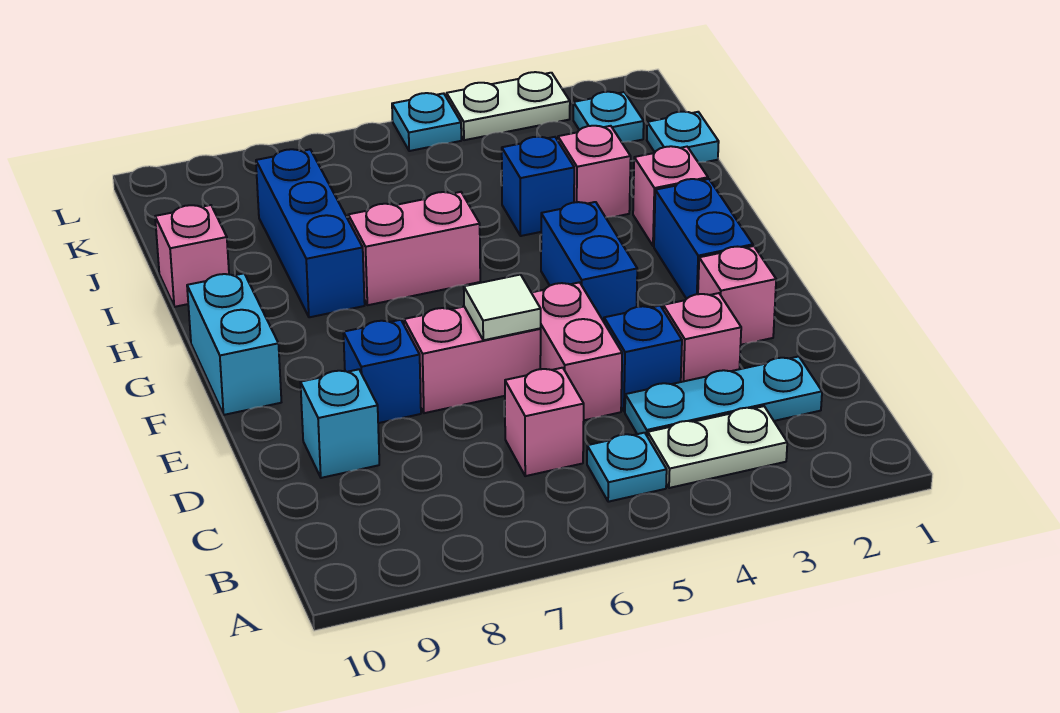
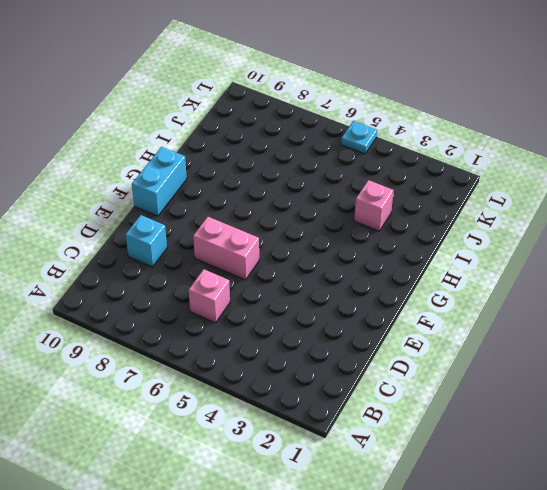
none -> white 1x2 plate [648,406,787,488]
none -> cyan 1x1 plate [587,433,667,502]
none -> cyan 1x3 plate [625,356,822,437]

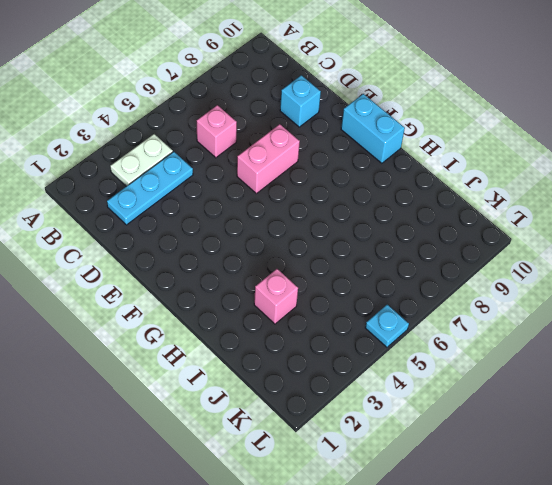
none -> cyan 1x1 plate [587,433,667,502]
none -> pink 1x1 brick [663,293,741,382]
none -> blue 1x1 brick [604,306,682,412]

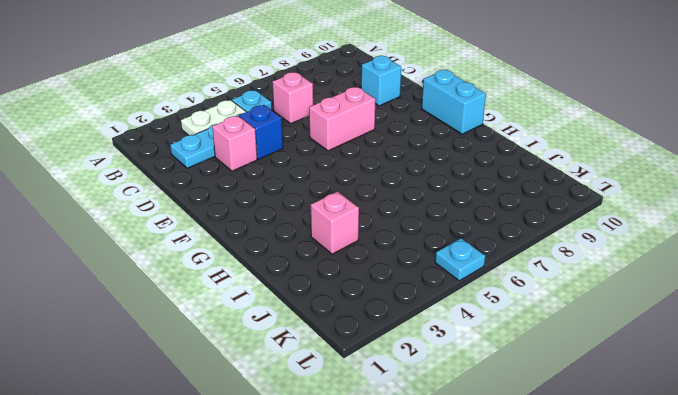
none -> pink 1x2 brick [531,282,622,420]
none -> pink 1x1 brick [698,246,776,345]
none -> blue 1x1 brick [343,320,421,423]

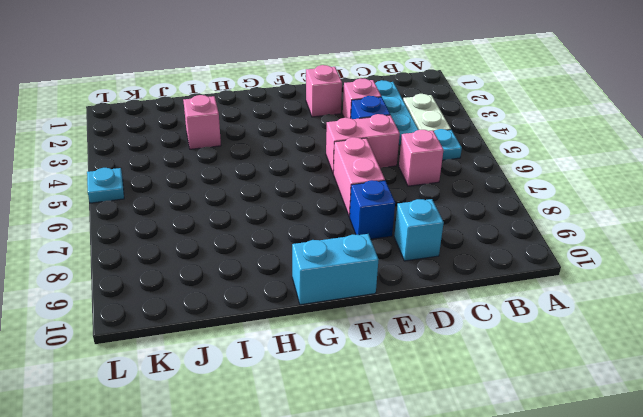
none -> blue 1x2 brick [654,179,753,299]
none -> blue 1x2 brick [541,202,637,322]
none -> pink 1x1 brick [633,146,708,246]

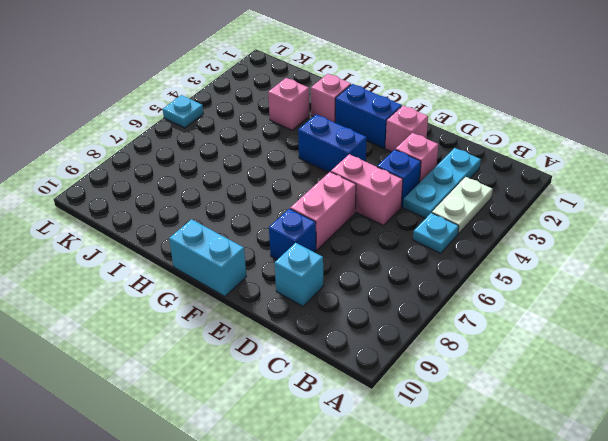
none -> pink 1x1 brick [505,368,584,476]
none -> pink 1x2 brick [348,192,480,305]
none -> blue 1x3 brick [256,149,365,317]

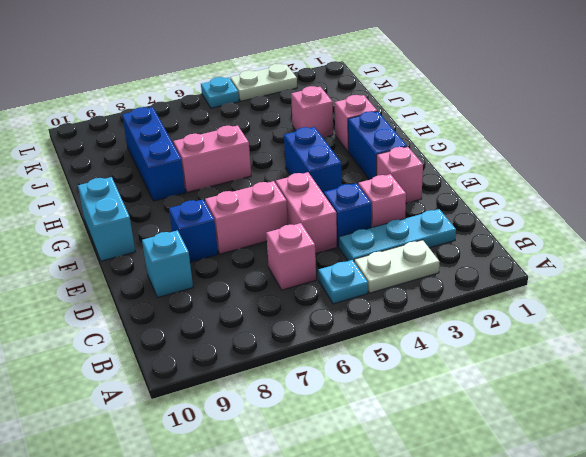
none -> blue 1x1 brick [502,137,574,236]
none -> pink 1x1 brick [155,205,229,307]
none -> cyan 1x1 plate [647,112,719,162]

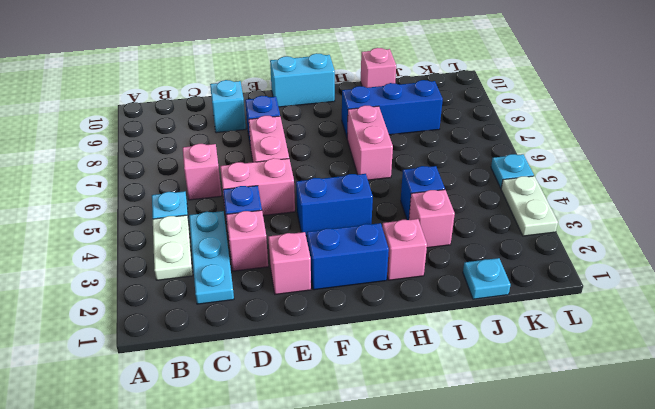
none -> cyan 1x1 plate [573,92,644,142]
none -> white 1x1 tile [464,275,541,340]

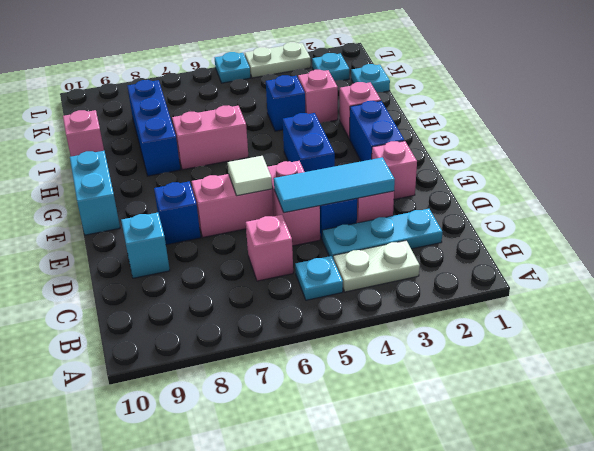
cyan 1x3 tile [274,157,395,213] -> none

